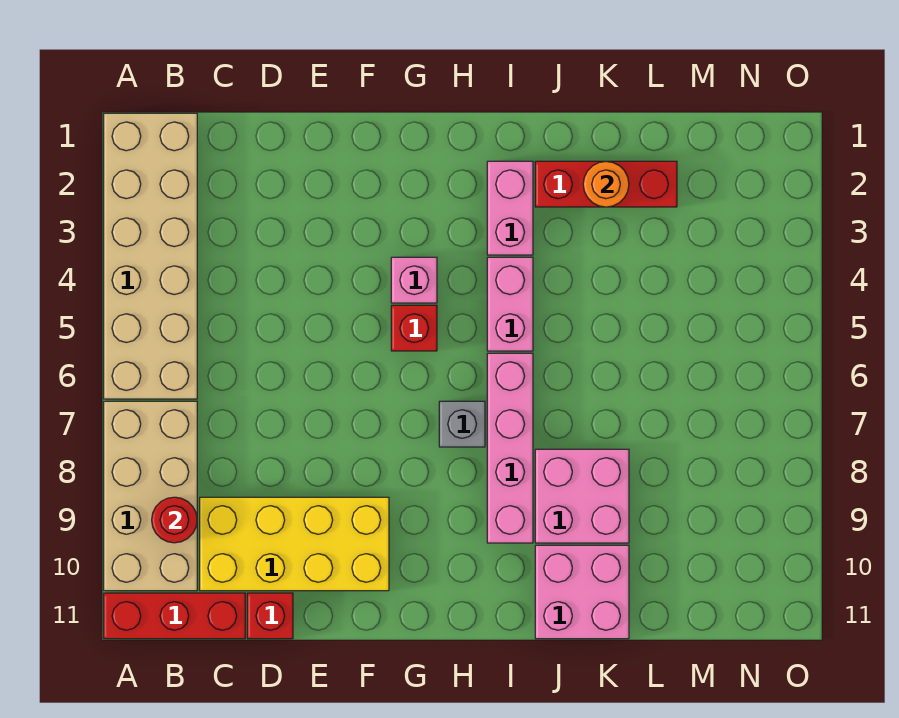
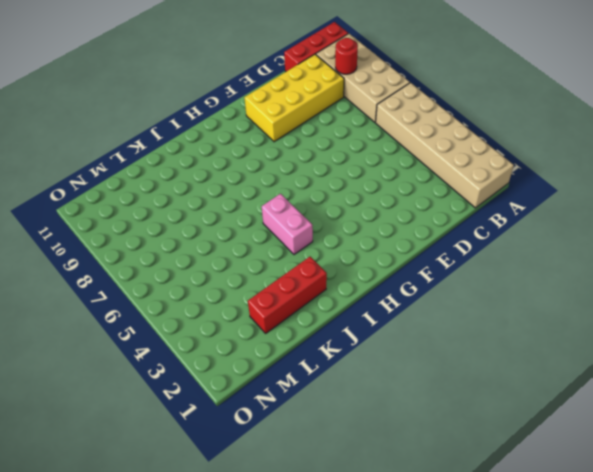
none -> red 1x1 brick [247,593,293,639]
none -> pink 1x1 brick [391,257,437,303]
none -> red 1x1 brick [391,305,437,351]

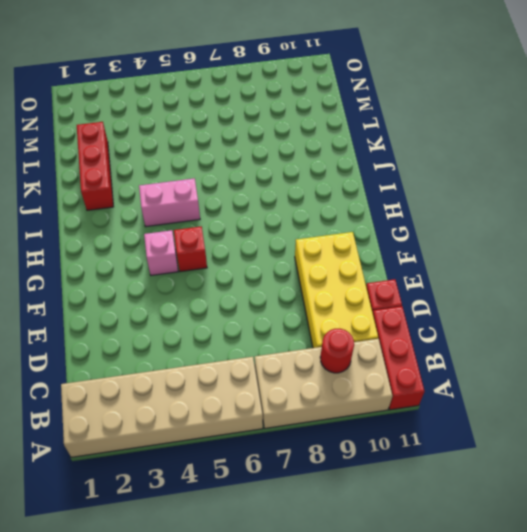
none -> grey 1x1 brick [439,401,485,447]
none -> pink 1x2 brick [487,161,533,255]
none -> pink 1x4 brick [487,353,533,543]

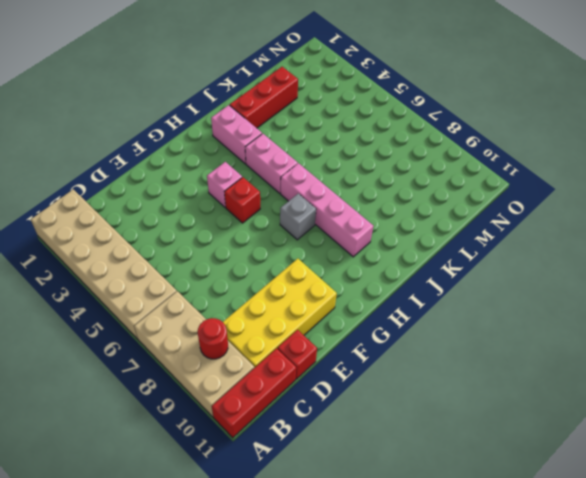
none -> pink 2x2 brick [535,449,629,543]
none -> pink 2x2 brick [535,545,629,639]
none -> orange 1x1 round brick [583,161,629,207]

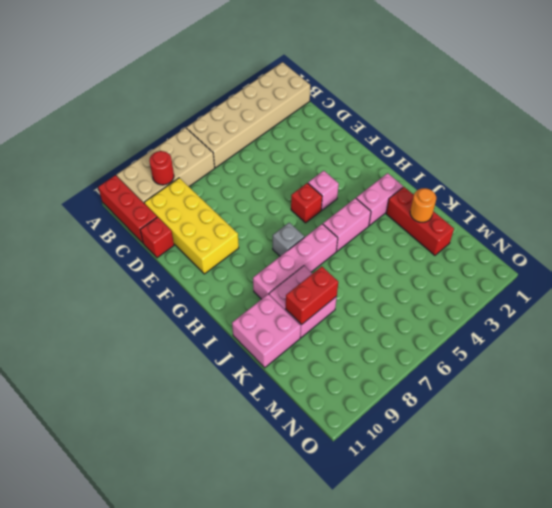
red 1x2 brick [286,267,338,324] -> none

